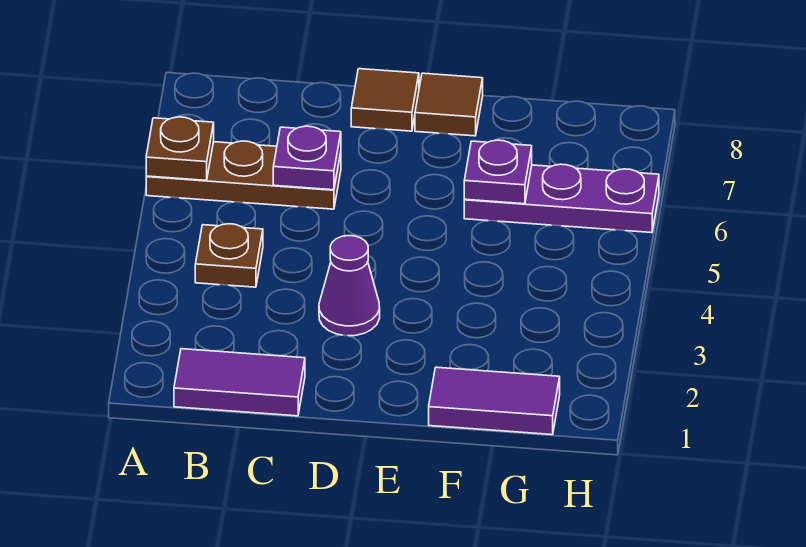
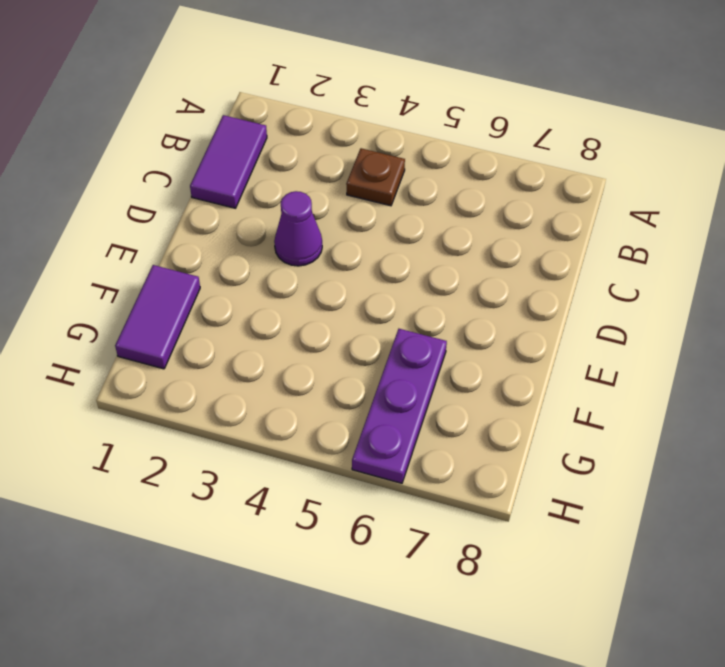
none -> brown 1x3 plate [146,141,341,209]
none -> brown 1x1 tile [351,69,419,131]

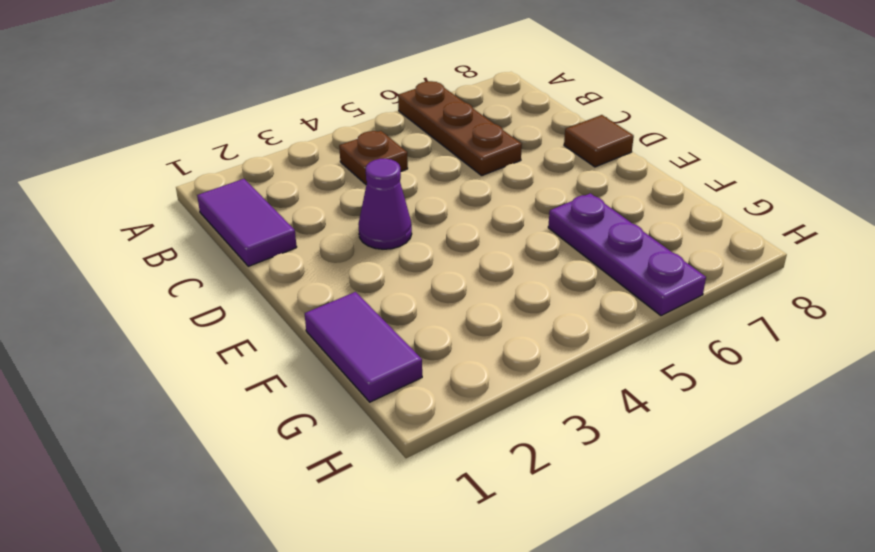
none -> brown 1x1 tile [415,73,483,136]
none -> brown 1x1 plate [146,117,214,180]

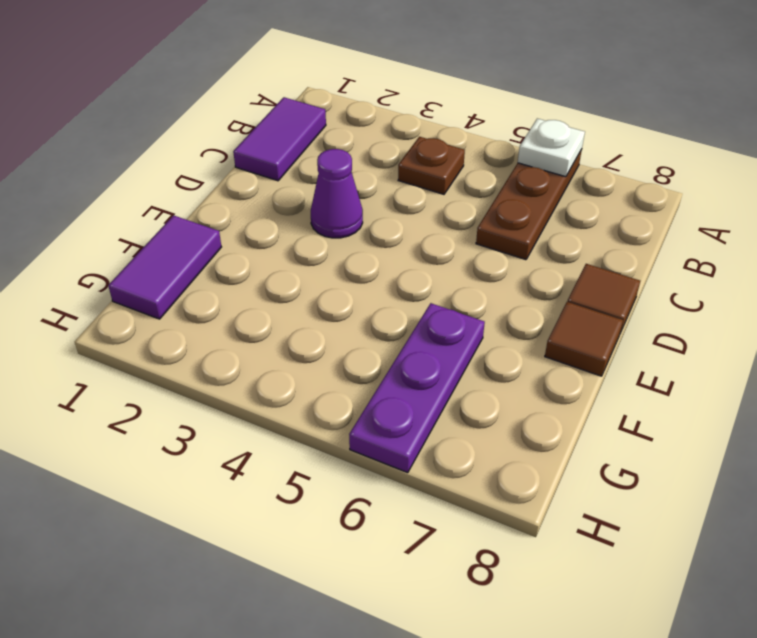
white 1x1 plate [518,119,585,177] -> brown 1x1 plate [146,117,214,180]
none -> purple 1x1 plate [273,126,341,190]
none -> purple 1x1 plate [464,140,532,204]

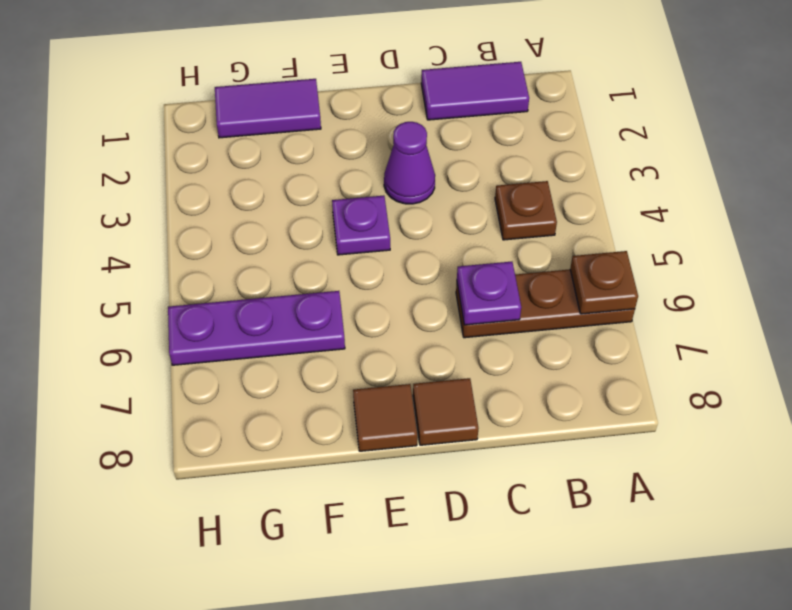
purple 1x1 plate [332,196,390,255] -> purple 1x1 plate moved to [464,140,532,204]

